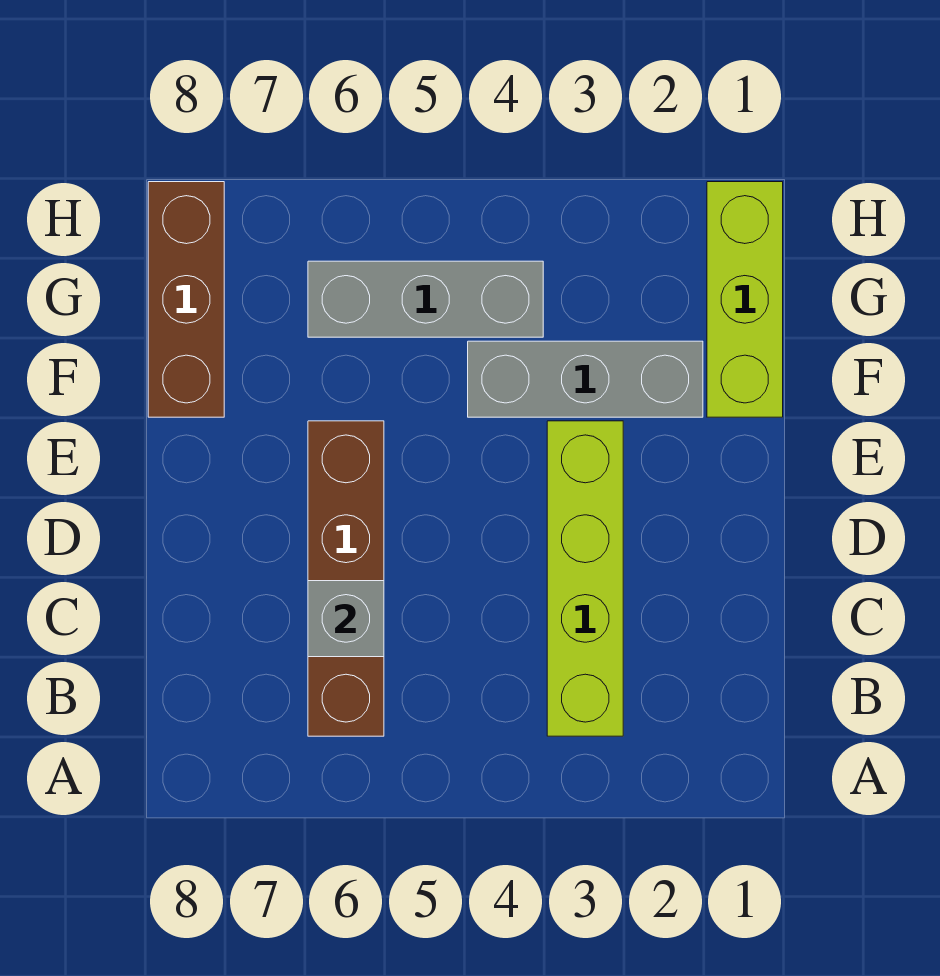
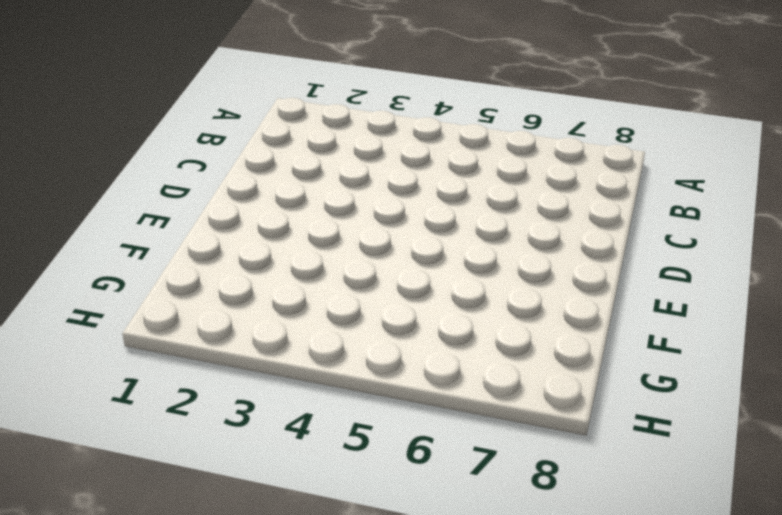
none -> lime 1x4 brick [547,421,623,736]
none -> brown 1x4 brick [308,421,384,736]

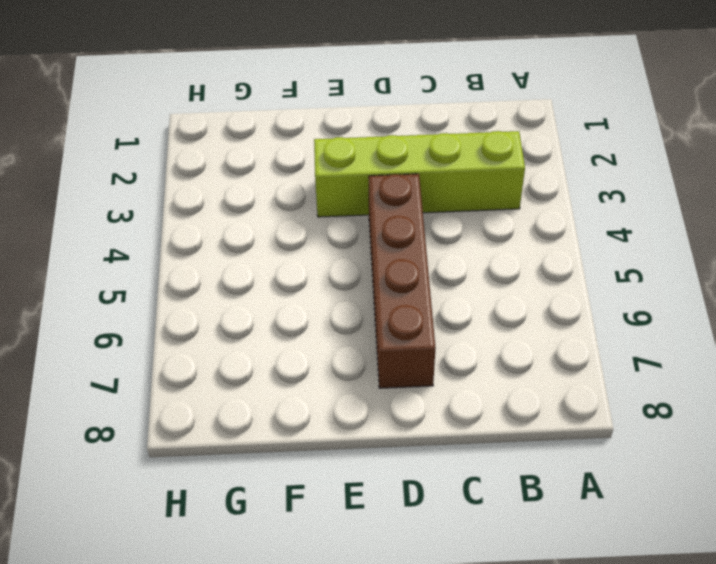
brown 1x4 brick [368,174,436,388] -> brown 1x4 brick turned to [308,421,384,736]
none -> lime 1x3 brick [707,182,783,417]
none -> grey 1x3 brick [468,341,703,417]

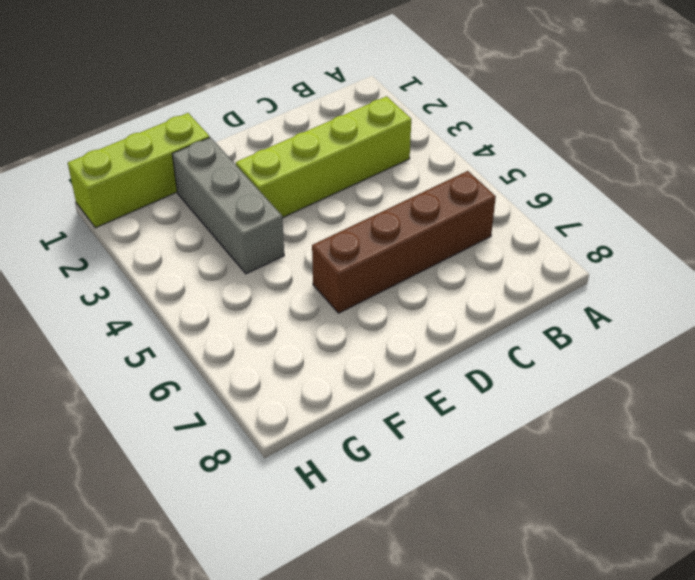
none -> brown 1x3 brick [148,182,224,417]
none -> grey 1x3 brick [308,261,543,337]

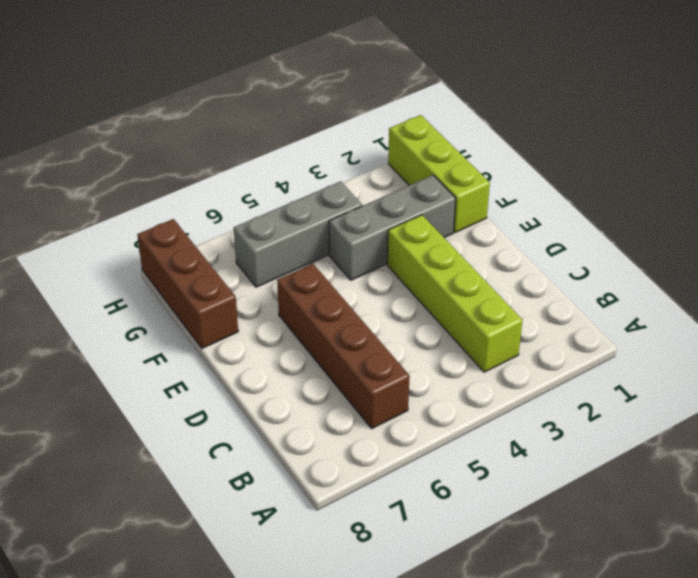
none -> grey 1x1 brick [308,581,384,657]

